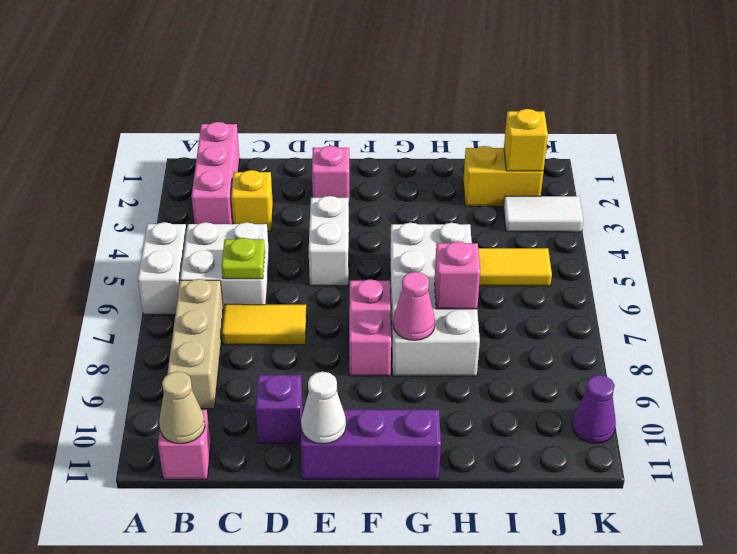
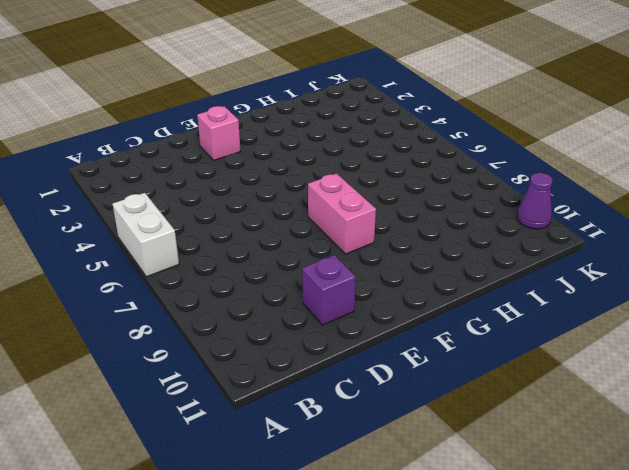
none -> pink 1x3 brick [192,122,240,224]
none -> white 2x2 brick [180,222,269,312]
none -> tan 1x3 brick [167,279,224,409]

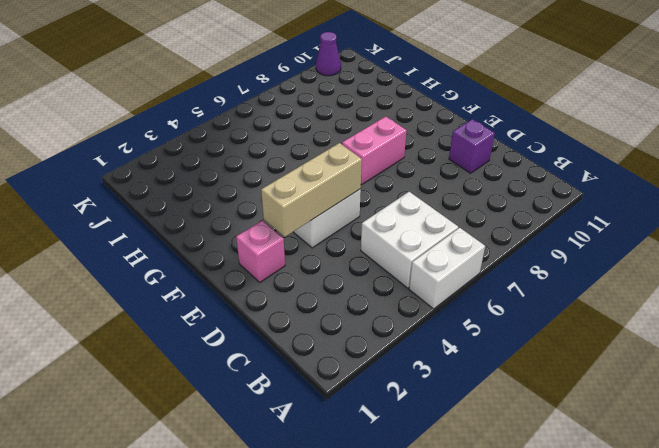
tan 1x3 brick [261,143,362,237] -> tan 1x3 brick moved to [167,279,224,409]
none -> pink 1x3 brick [192,122,240,224]
none -> pink 1x1 brick [158,410,211,479]
none -> yellow 1x1 brick [231,170,273,231]

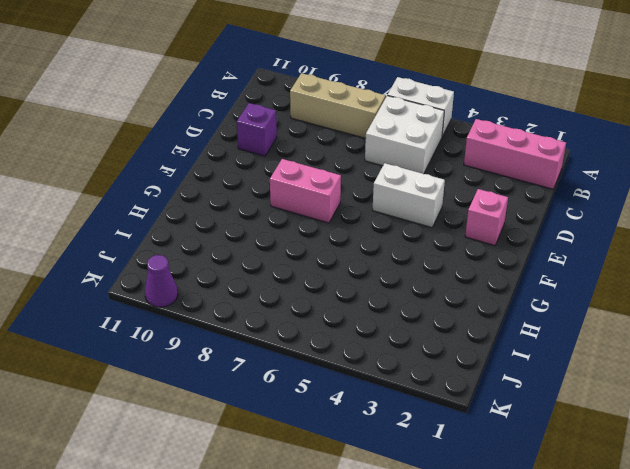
none -> pink 1x1 brick [158,410,211,479]
none -> yellow 1x1 brick [231,170,273,231]
none -> yellow 1x2 tile [222,304,307,345]

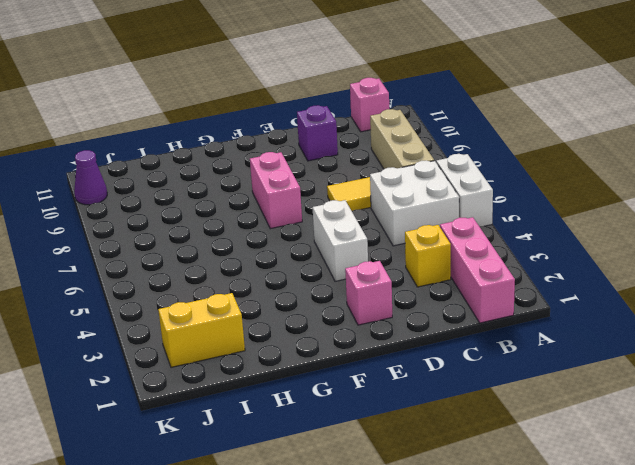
none -> purple 1x3 brick [301,410,441,479]
none -> white 2x4 brick [390,223,480,376]
none -> yellow 1x2 tile [478,248,552,286]

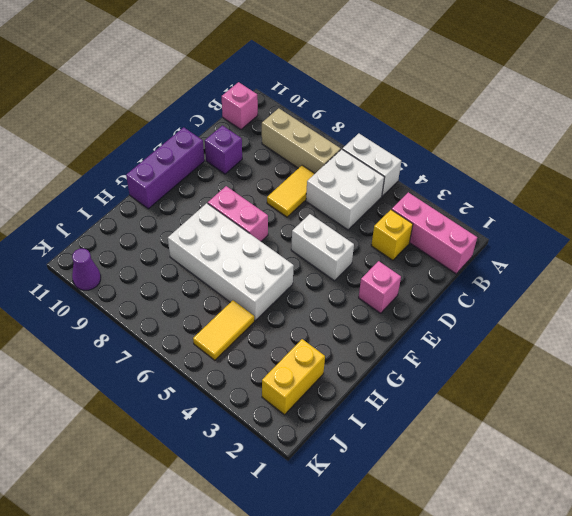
none -> white 1x2 tile [503,196,583,232]
none -> tan 1x1 cone [159,372,205,444]
none -> lime 1x1 plate [222,238,265,279]

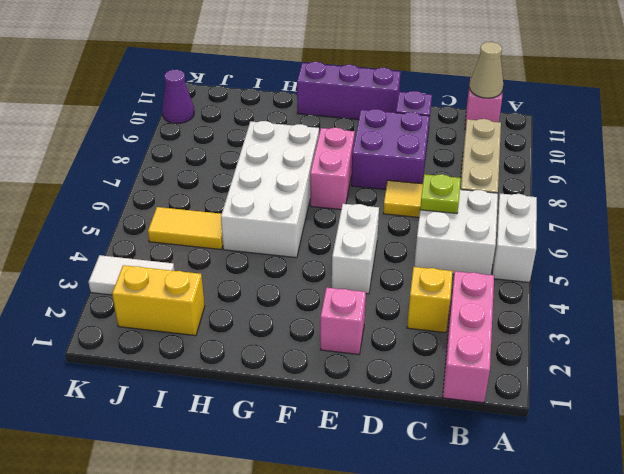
purple 2x2 brick [351,109,429,189] -> none
none -> white 1x1 cone [301,372,346,444]
none -> pink 1x1 cone [393,272,435,340]
none -> pink 1x1 brick [435,242,480,309]

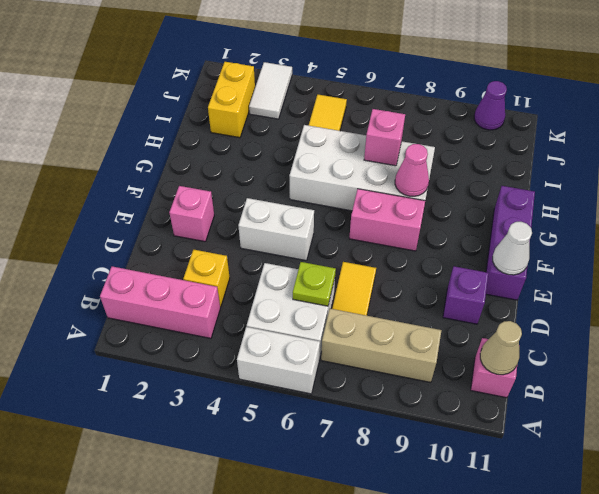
none -> yellow 1x1 brick [504,109,548,171]

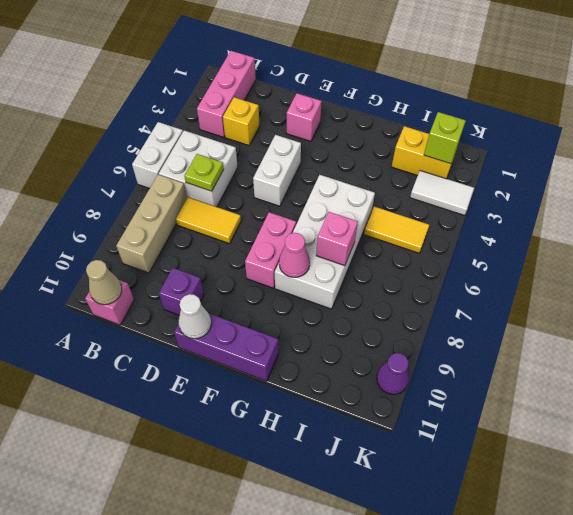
lime 1x1 brick [424,112,466,164] -> yellow 1x1 brick [504,109,548,171]

